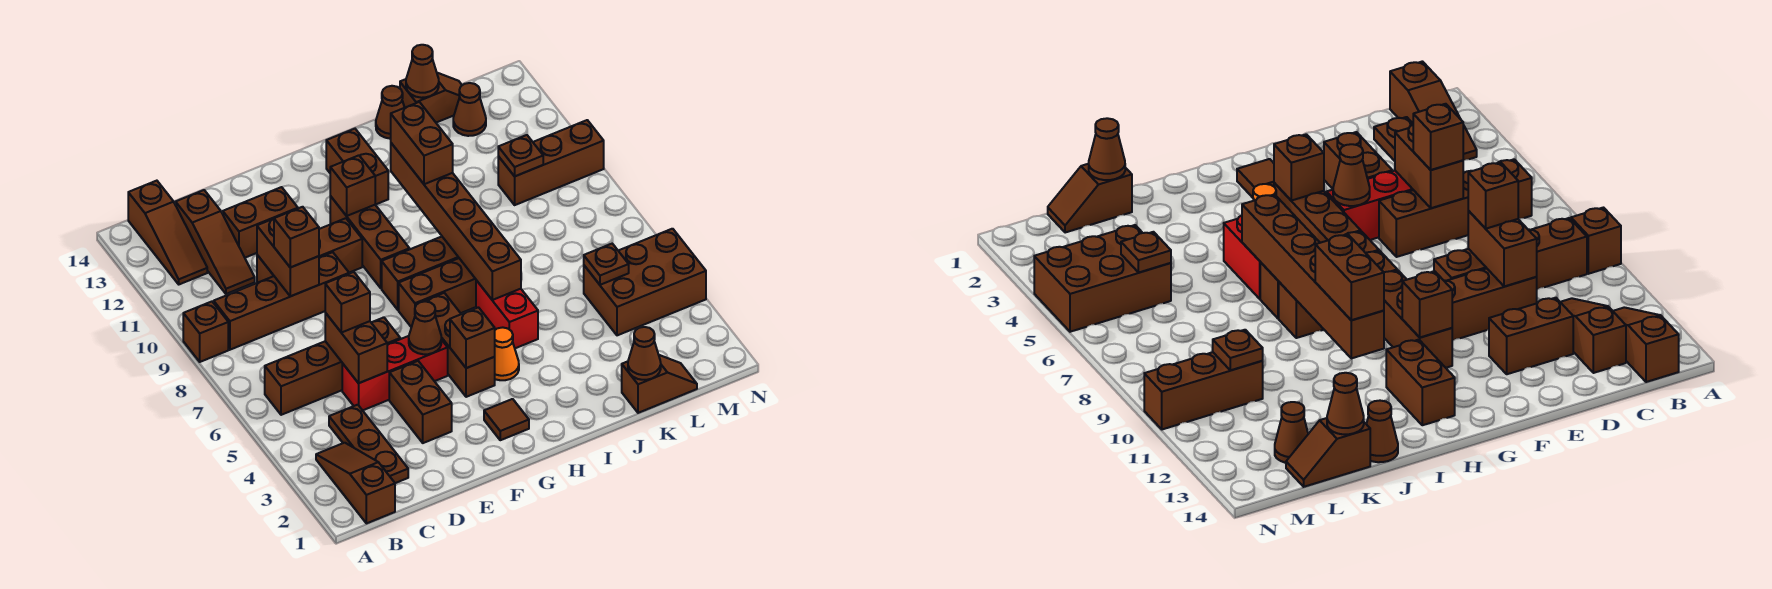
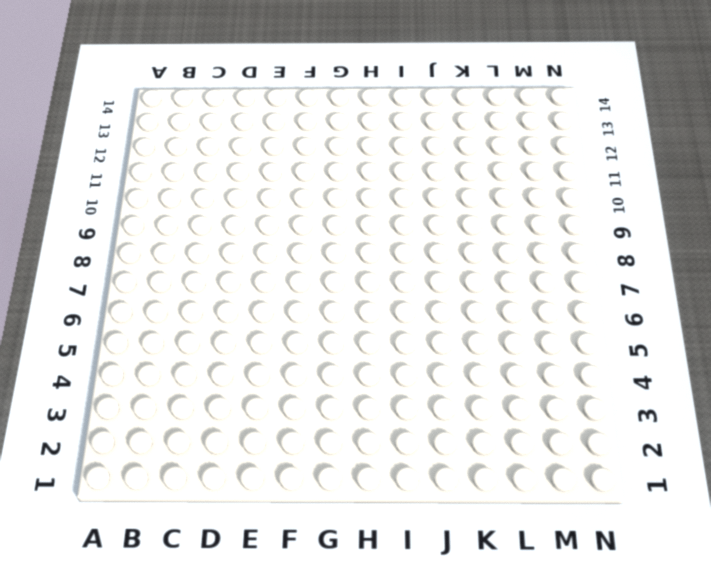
none -> brown 1x1 brick [183,302,228,362]
none -> brown 1x3 slope [316,443,395,523]
none -> brown 1x4 brick [265,317,400,415]
none -> brown 1x4 brick [214,252,349,350]

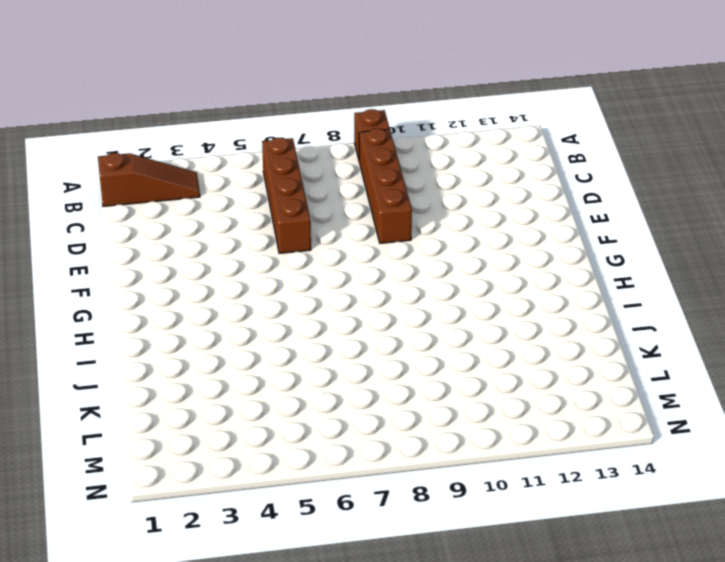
none -> brown 1x3 slope [128,181,207,284]
none -> brown 1x3 plate [329,405,408,483]
none -> brown 1x3 slope [176,190,255,294]
none -> red 1x3 brick [342,336,448,410]

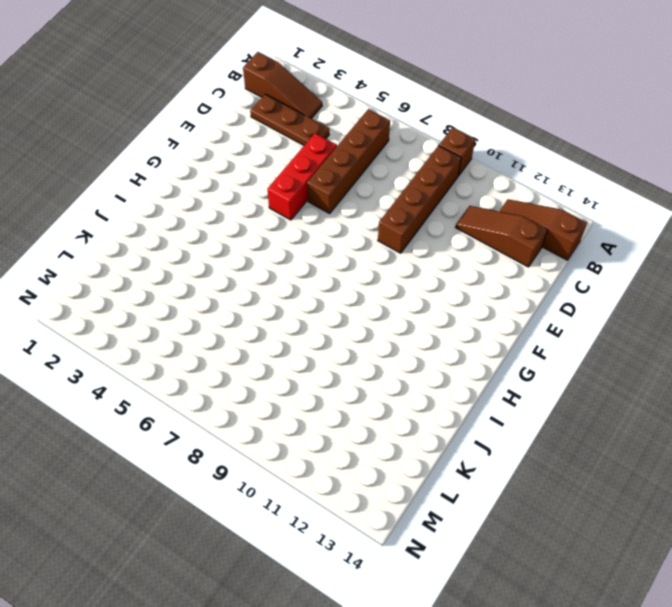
none -> brown 1x3 brick [257,218,362,283]
none -> brown 1x2 brick [223,187,298,258]
none -> brown 1x2 brick [389,361,452,443]
none -> brown 1x1 tile [484,399,529,440]

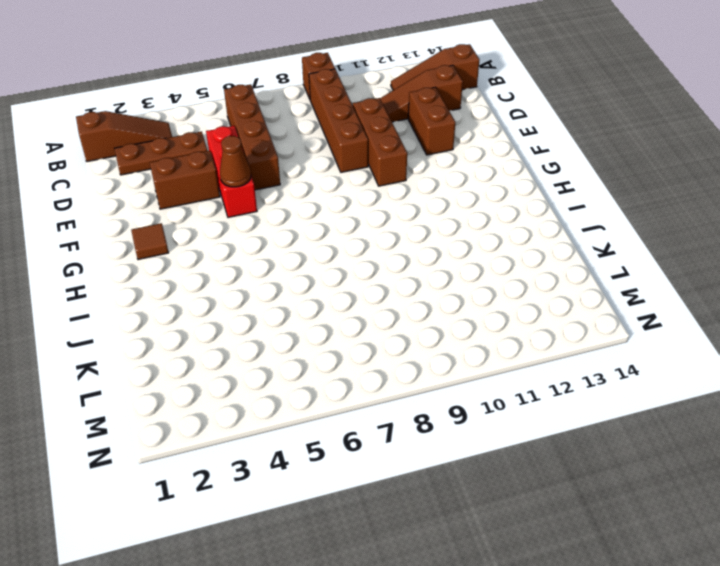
none -> brown 1x3 brick [416,293,495,397]
none -> brown 1x3 brick [399,258,476,327]
none -> brown 1x3 brick [382,237,459,310]
none -> brown 1x3 brick [330,196,409,288]

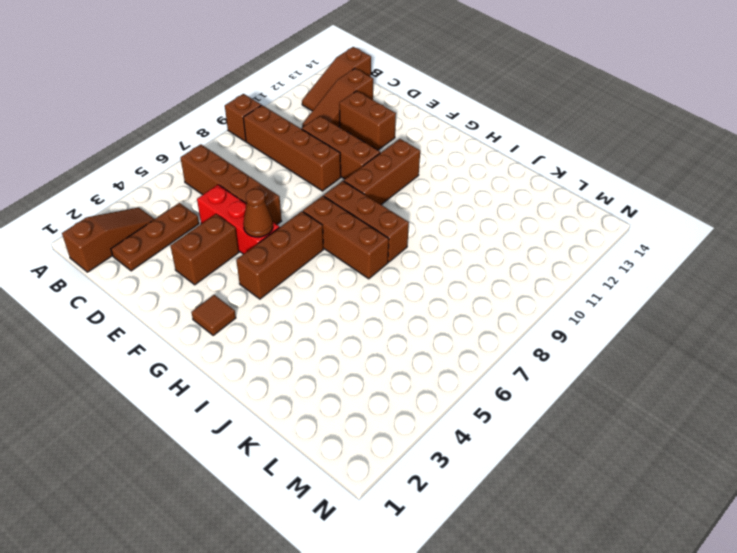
none -> orange 1x1 cone [495,327,519,380]
none -> brown 1x2 brick [326,129,388,205]
none -> red 1x2 brick [476,280,538,348]
none -> brown 1x1 cone [376,86,405,139]

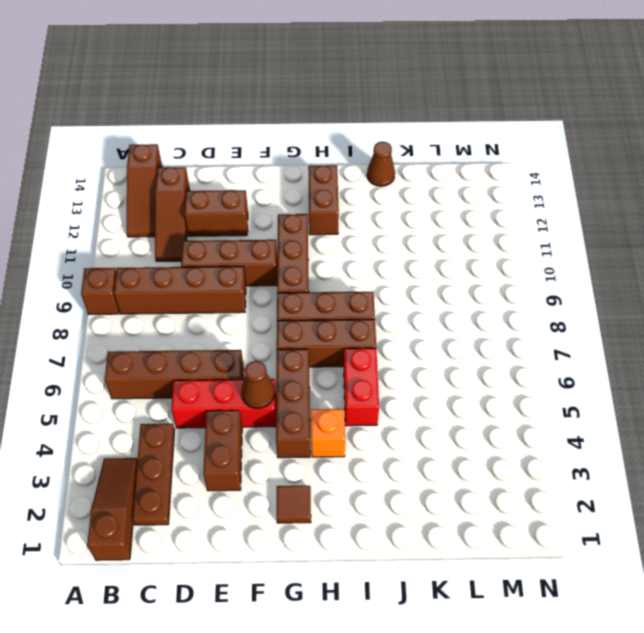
orange 1x1 brick [311,409,345,457] -> orange 1x1 cone [495,327,519,380]
none -> brown 1x2 slope [622,355,697,413]
none -> brown 1x2 slope [400,73,462,123]
none -> brown 2x3 brick [584,229,706,335]
none -> brown 1x3 brick [498,120,604,205]

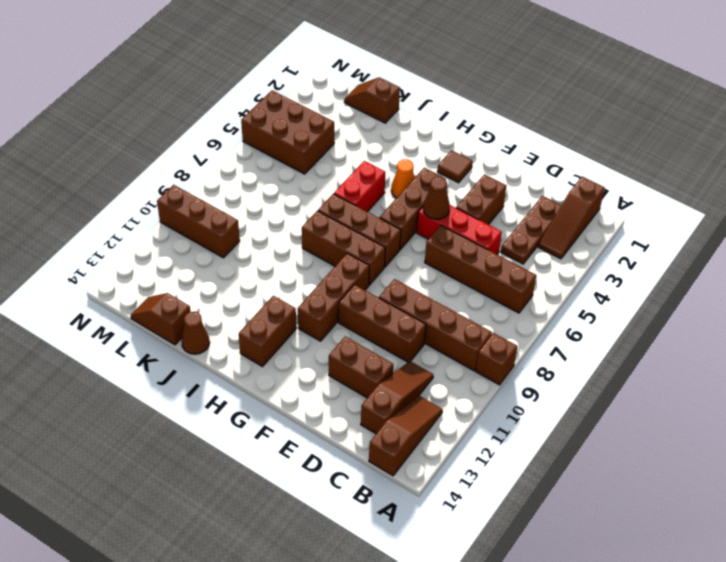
none -> brown 1x1 cone [453,83,486,136]
none -> brown 1x2 brick [325,313,387,383]
none -> brown 1x2 brick [257,219,319,296]
none -> brown 1x1 brick [450,307,495,368]

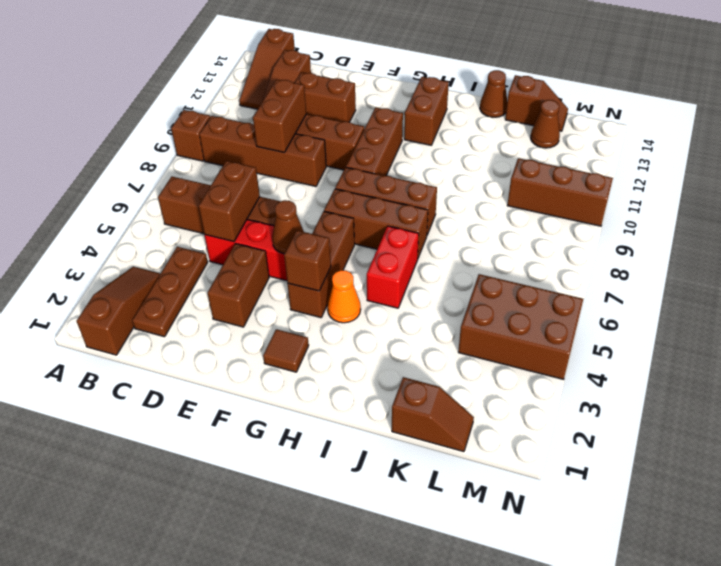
none -> brown 1x1 brick [330,155,375,216]
none -> brown 1x6 brick [391,143,521,300]
none -> brown 1x1 cone [628,327,661,380]
none -> brown 1x1 cone [406,45,439,98]

